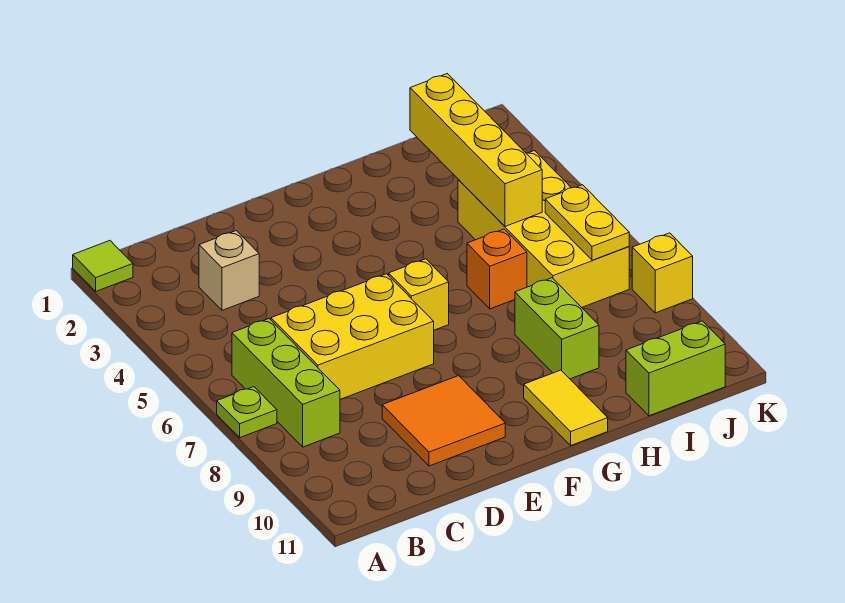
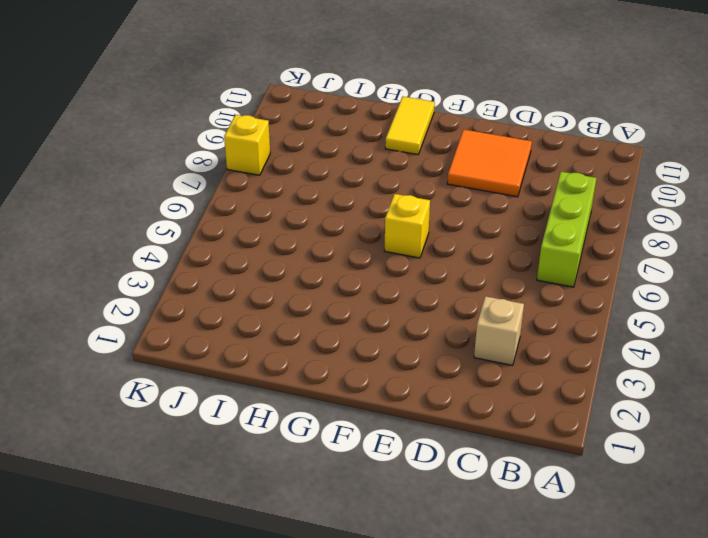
none -> lime 1x1 tile [73,241,133,291]
none -> lime 1x1 plate [217,387,277,437]
none -> yellow 2x3 brick [271,274,434,399]

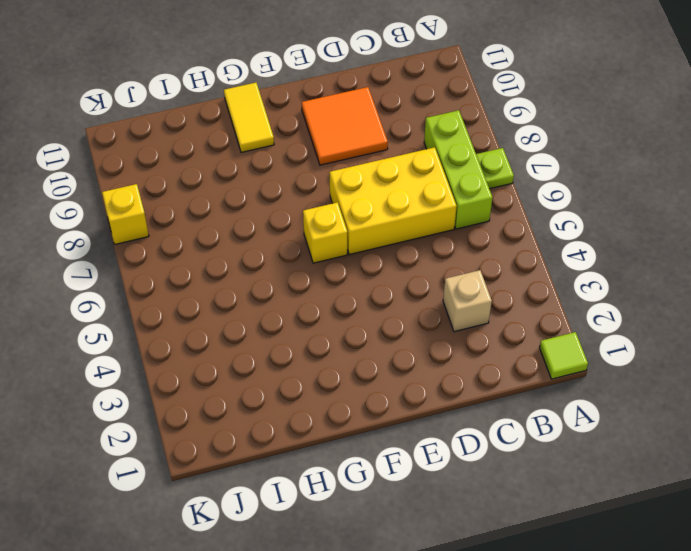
none -> orange 1x1 brick [467,229,527,309]
none -> lime 1x2 brick [515,278,599,379]
none -> yellow 2x4 brick [458,151,629,307]

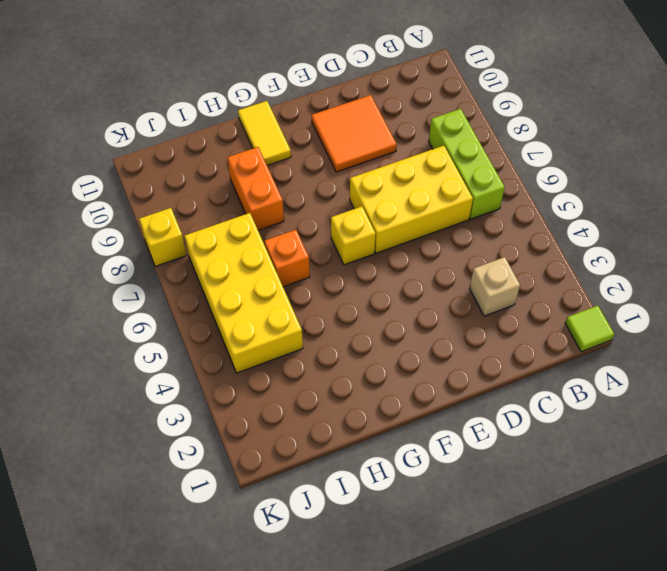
orange 1x2 brick [227,147,284,230] -> lime 1x2 brick [515,278,599,379]
none -> lime 1x1 plate [217,387,277,437]
none -> lime 1x2 brick [626,321,725,416]
none -> yellow 1x4 brick [410,74,542,226]

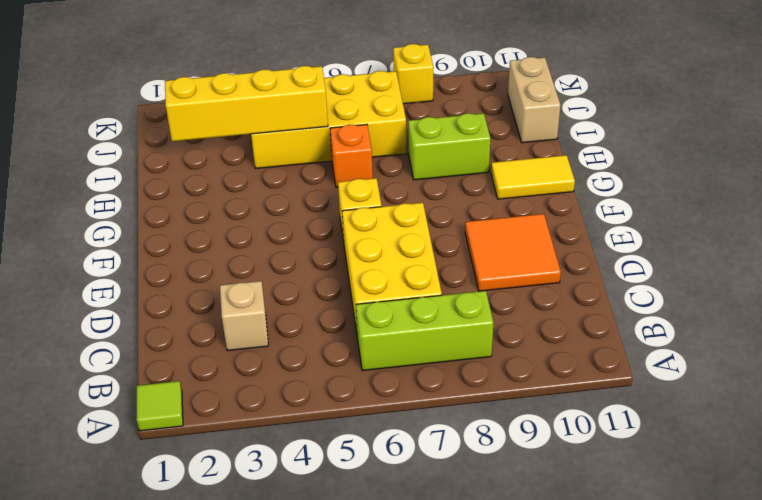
tan 1x2 brick [508,57,560,143] -> lime 1x2 brick [626,321,725,416]
none -> lime 1x1 plate [217,387,277,437]
none -> yellow 1x2 plate [545,185,629,260]

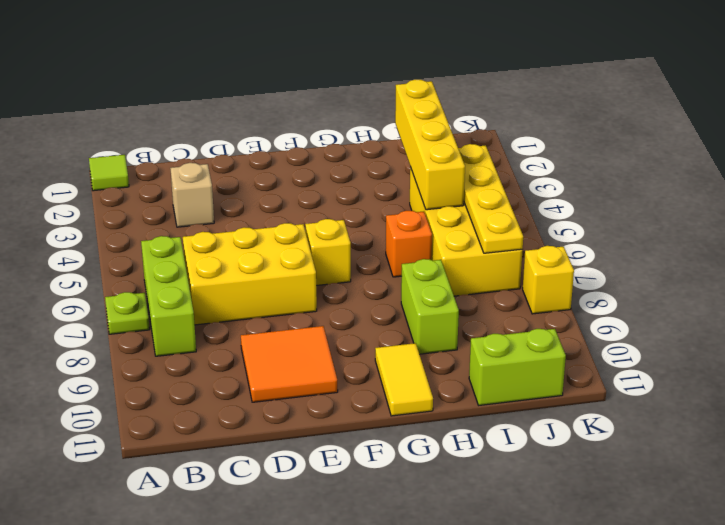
yellow 1x4 plate [458,144,523,253] -> yellow 1x2 plate [545,185,629,260]

